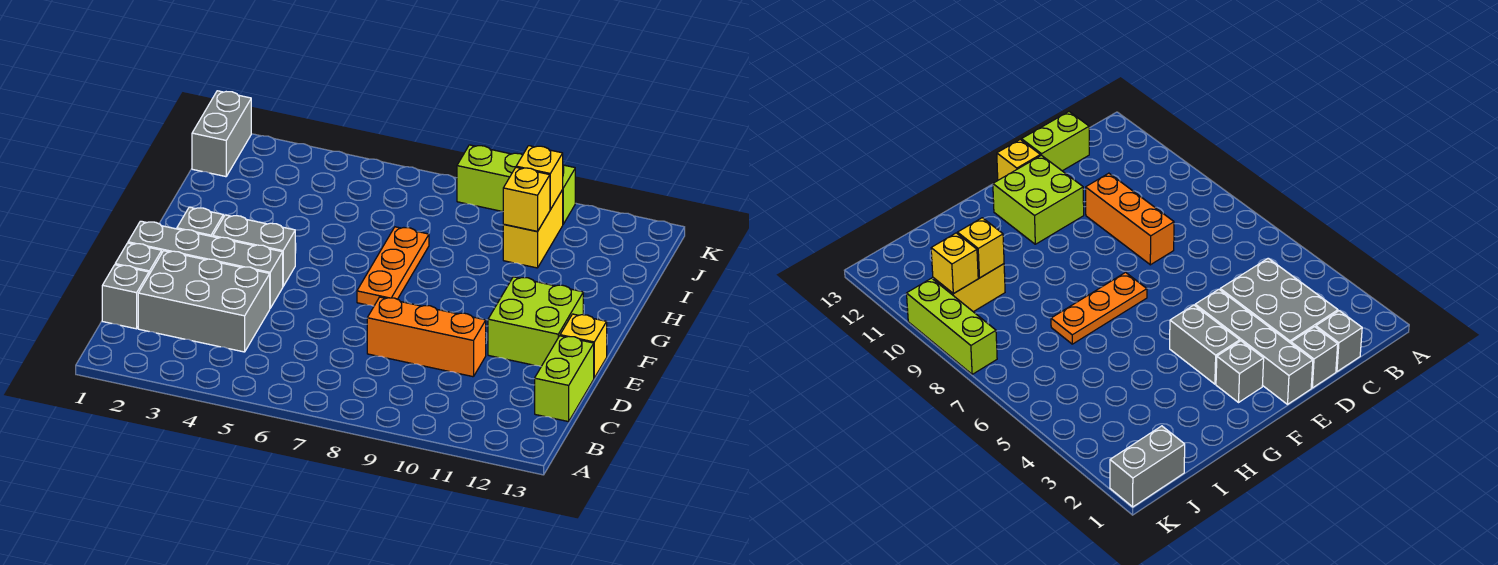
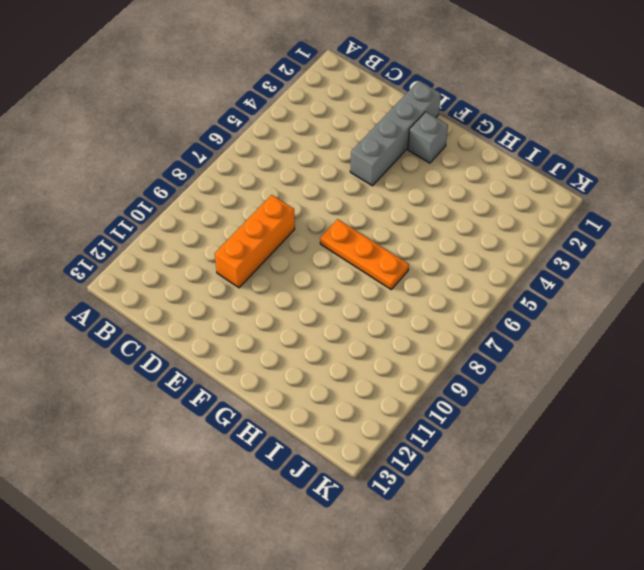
none -> grey 1x1 brick [102,265,149,329]
none -> grey 2x3 brick [138,251,270,352]
none -> lime 1x2 brick [535,336,594,422]

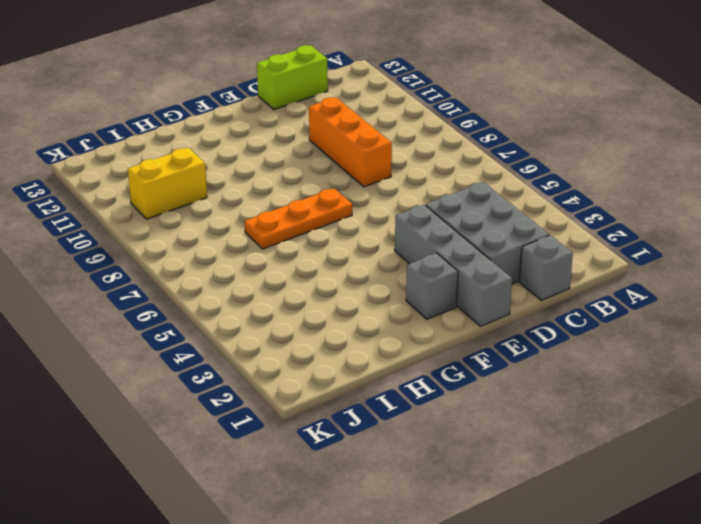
none -> grey 1x1 brick [115,243,162,274]
none -> lime 2x2 brick [488,277,583,366]
none -> yellow 1x1 brick [560,314,607,378]

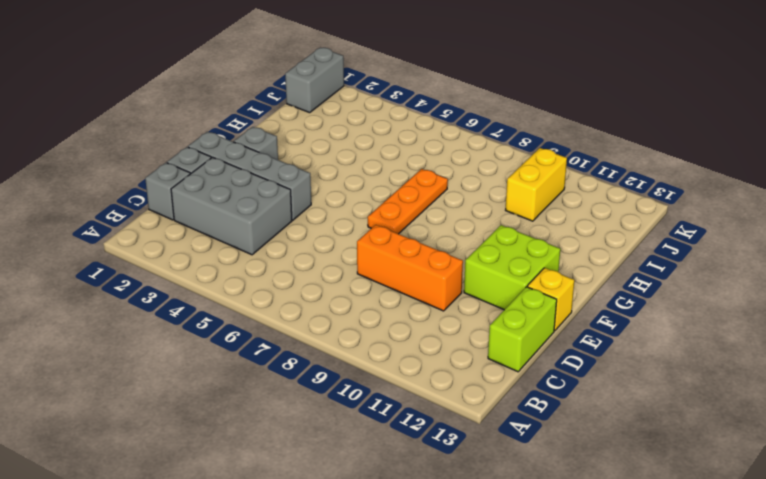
none -> grey 1x2 brick [213,215,295,286]
none -> lime 1x3 brick [457,145,575,224]
none -> yellow 1x1 brick [503,167,550,231]

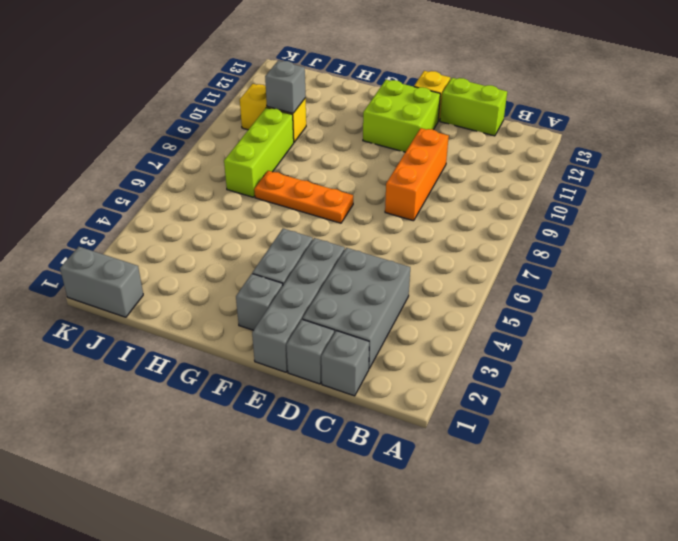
lime 1x3 brick [224,108,294,197] -> lime 1x3 brick moved to [457,145,575,224]
grey 1x1 brick [265,61,306,113] -> yellow 1x1 brick [503,167,550,231]
none -> yellow 1x1 brick [516,146,563,209]

